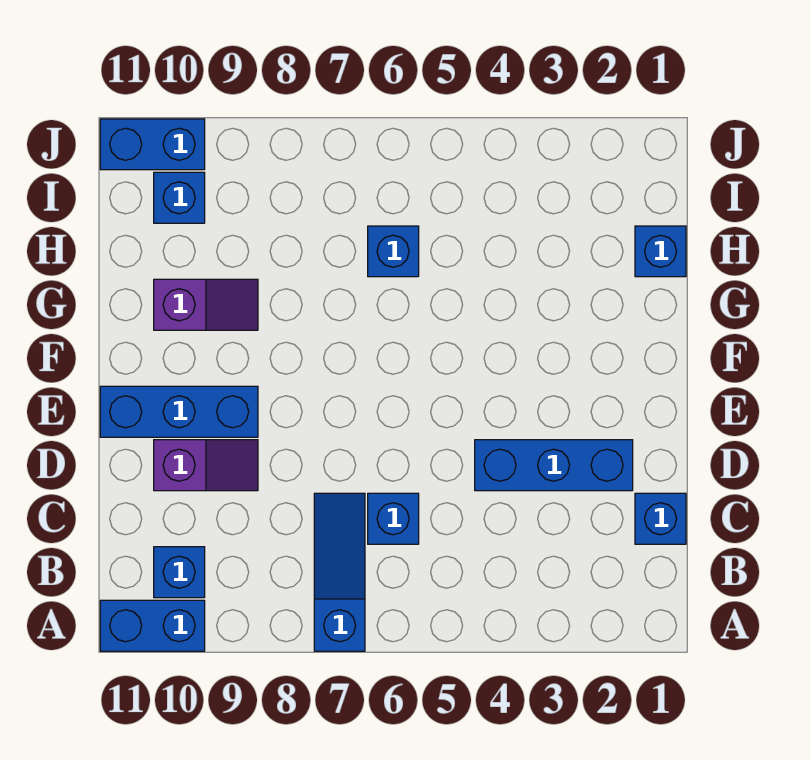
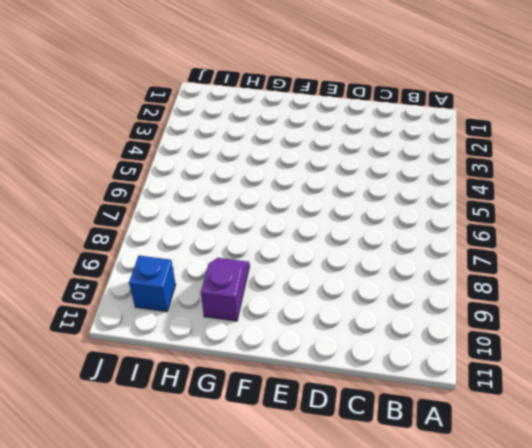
none -> blue 1x3 slope [314,493,365,651]
none -> blue 1x2 brick [100,600,205,651]
none -> blue 1x1 brick [154,547,205,598]

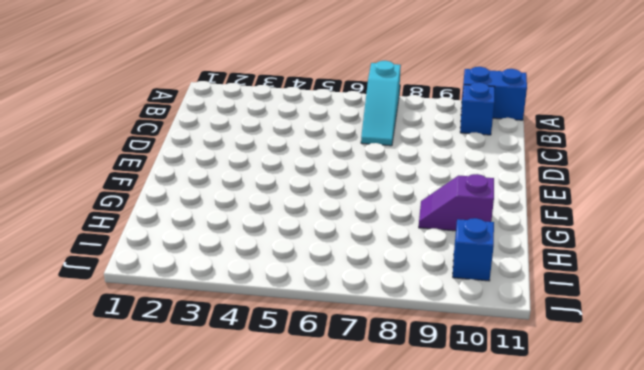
cyan 1x3 slope [361,61,401,146] -> blue 1x3 slope [314,493,365,651]
none -> blue 1x1 brick [635,493,686,544]
none -> blue 1x1 brick [368,493,419,544]
none -> blue 1x3 brick [475,440,633,491]

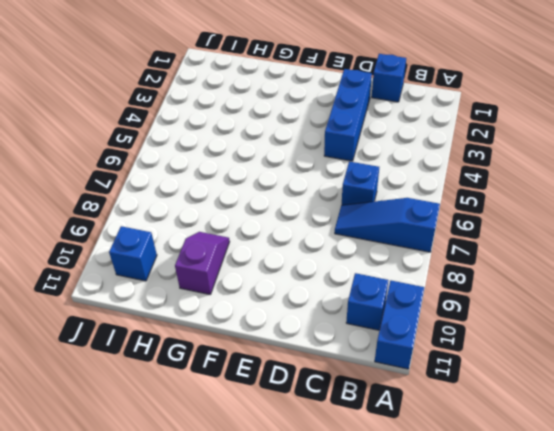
none -> purple 1x2 slope [154,440,258,491]
none -> blue 1x3 brick [100,386,258,437]
none -> blue 1x1 brick [635,226,686,277]

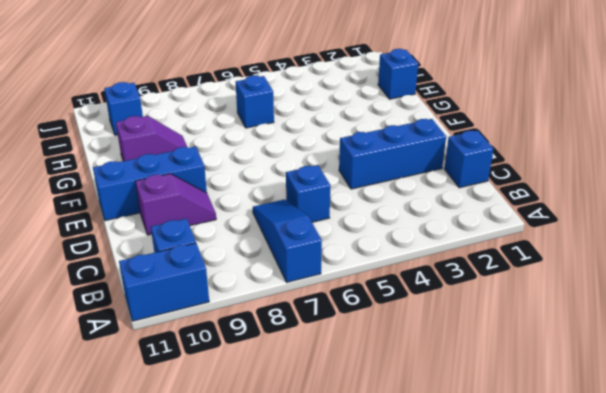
none -> blue 1x2 brick [100,119,205,170]

